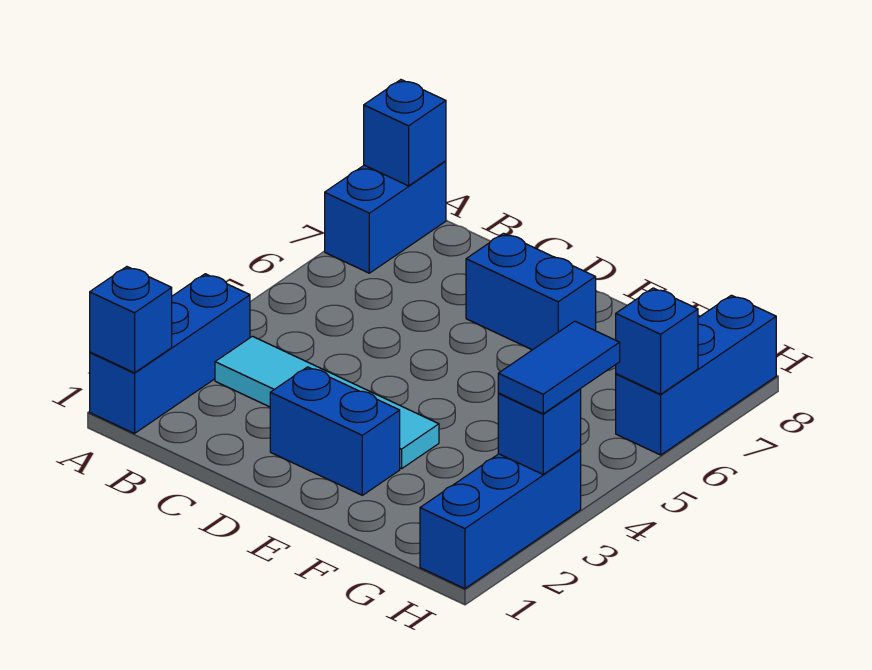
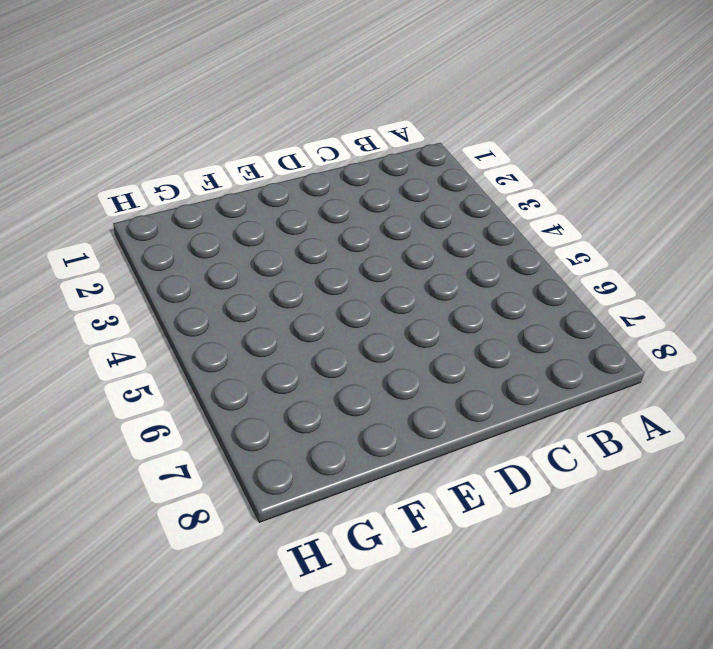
none -> blue 1x3 brick [90,274,250,433]
none -> blue 1x2 brick [325,161,446,273]
none -> cyan 1x4 tile [215,336,439,469]

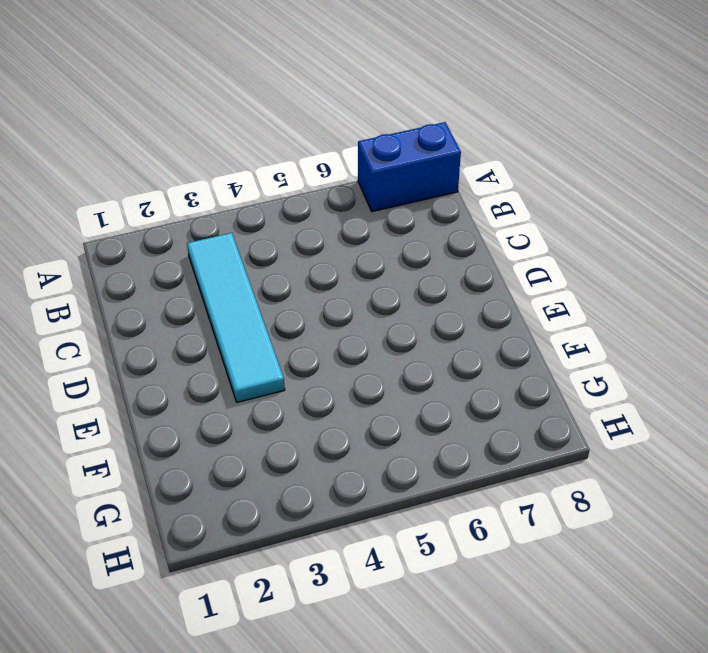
none -> blue 1x3 brick [90,274,250,433]
none -> blue 1x2 brick [270,367,400,495]
none -> blue 1x2 brick [466,233,596,350]

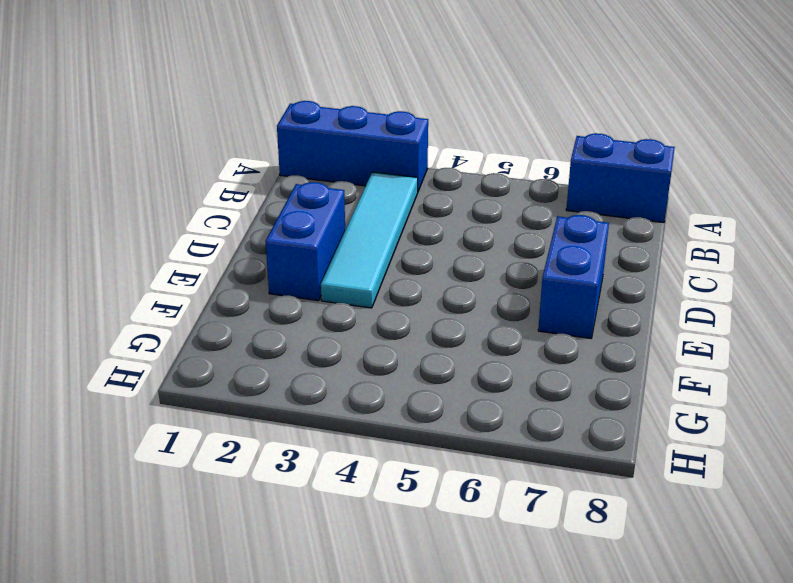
none -> blue 1x3 brick [420,450,581,589]
none -> blue 1x3 brick [616,295,776,455]
none -> blue 1x1 brick [90,267,172,373]

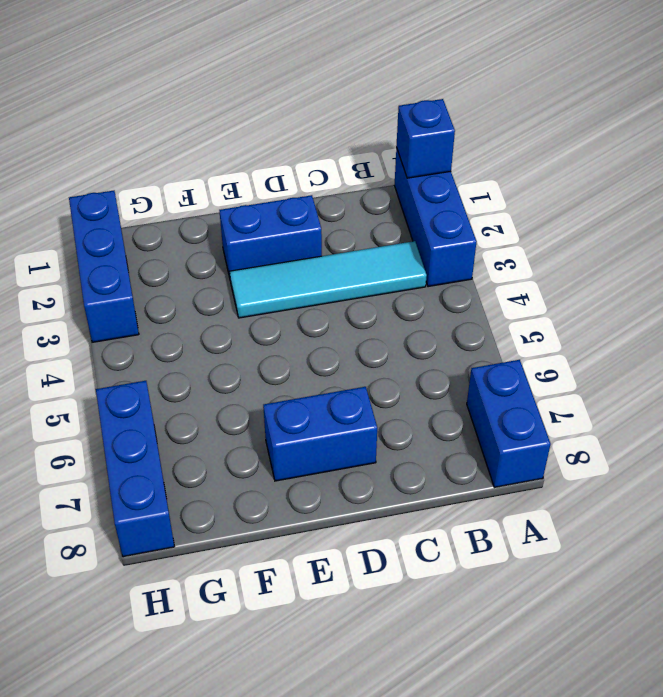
none -> blue 1x1 brick [364,80,446,186]
none -> blue 1x1 brick [498,389,581,474]
none -> blue 1x1 brick [616,288,698,394]

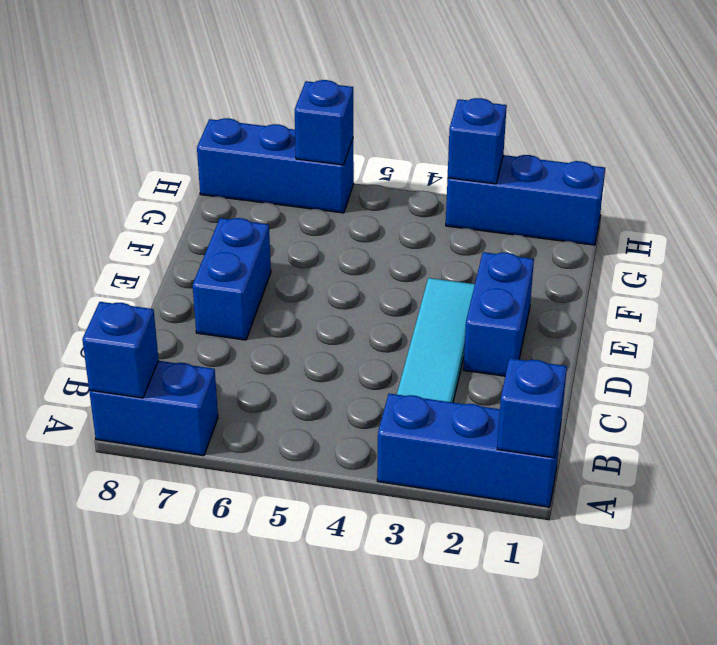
none -> blue 1x2 tile [498,321,620,414]

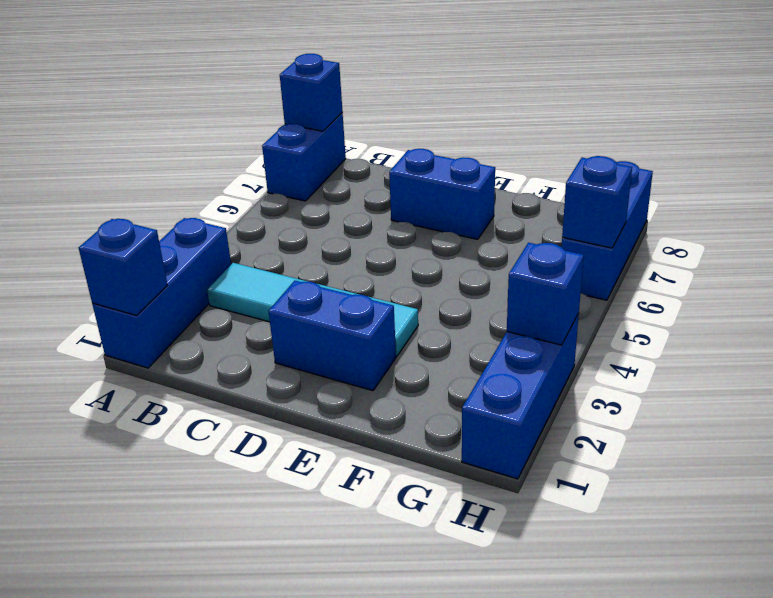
none -> blue 1x2 tile [498,321,620,414]

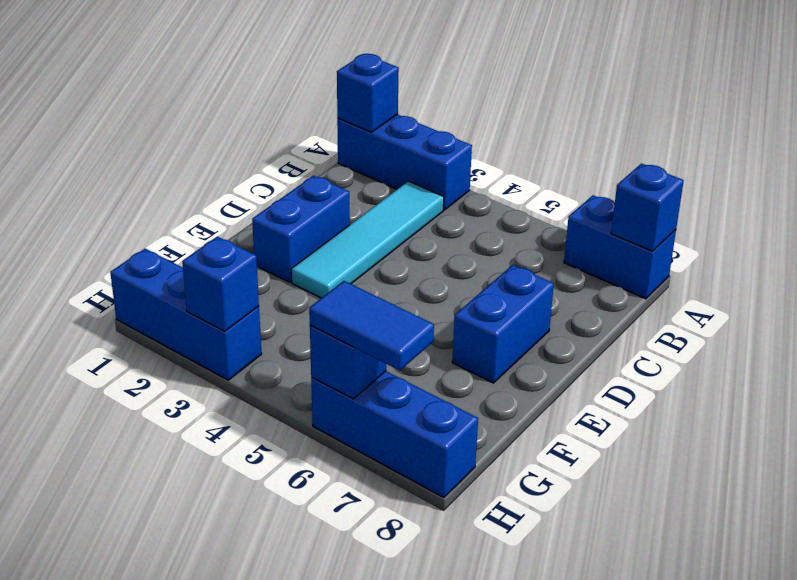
blue 1x2 tile [309,281,434,370] -> blue 1x2 tile moved to [498,321,620,414]

